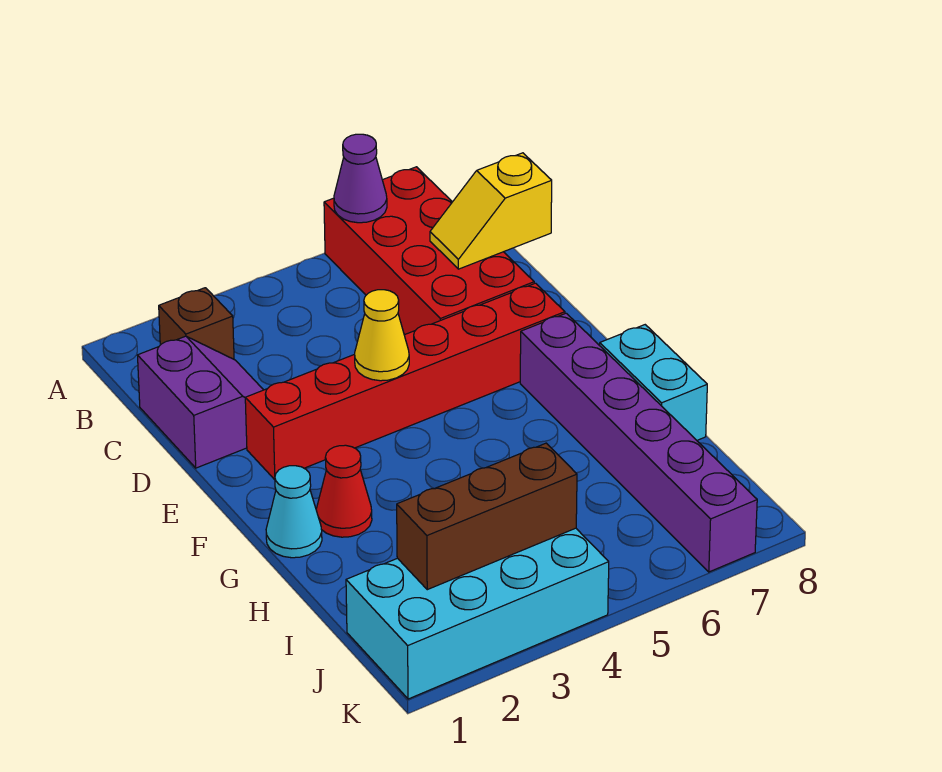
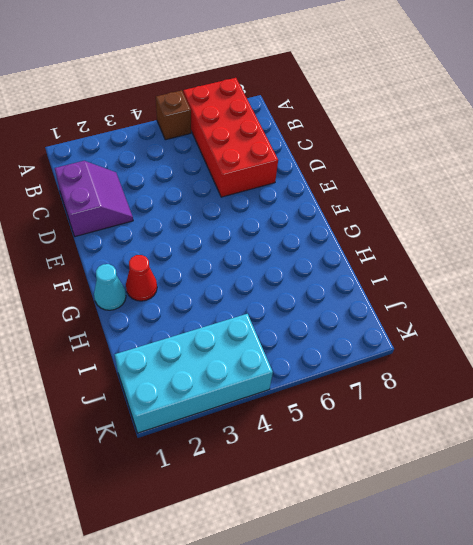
brown 1x1 brick [156,90,191,140] -> brown 1x1 brick moved to [159,288,234,359]
none -> red 1x6 brick [245,283,565,480]
none -> purple 1x6 brick [520,313,757,572]
none -> cyan 1x2 brick [600,325,707,440]

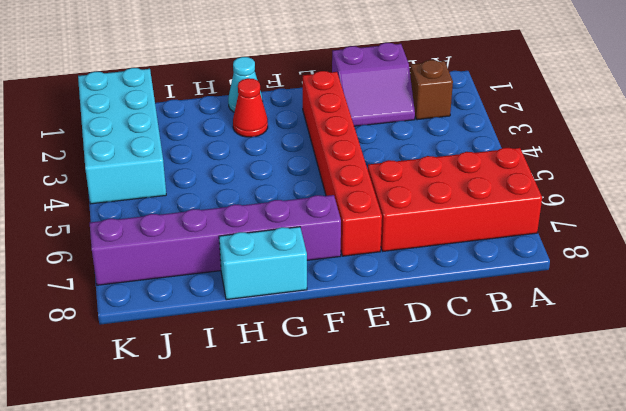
none -> purple 1x1 cone [334,134,387,223]
none -> yellow 1x2 slope [430,153,552,269]
none -> yellow 1x1 cone [355,290,409,381]

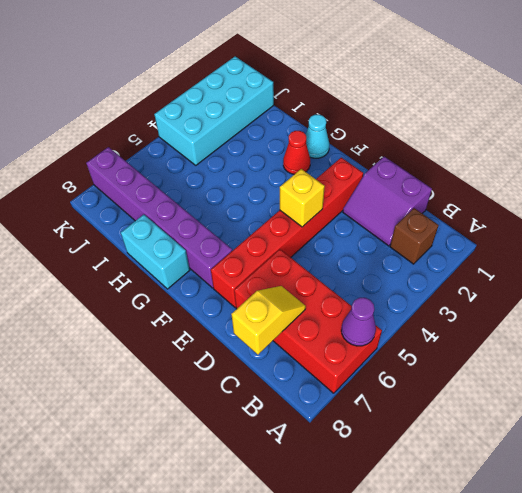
yellow 1x1 brick [280,169,325,227] -> yellow 1x1 cone [355,290,409,381]
none -> brown 1x3 brick [397,443,577,590]

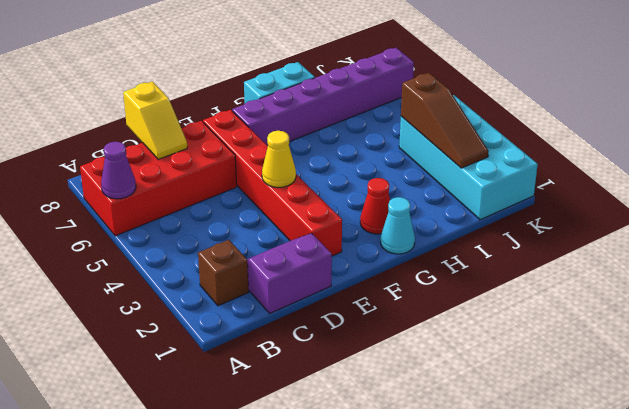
brown 1x3 slope [401,73,489,168] -> brown 1x3 brick [397,443,577,590]

